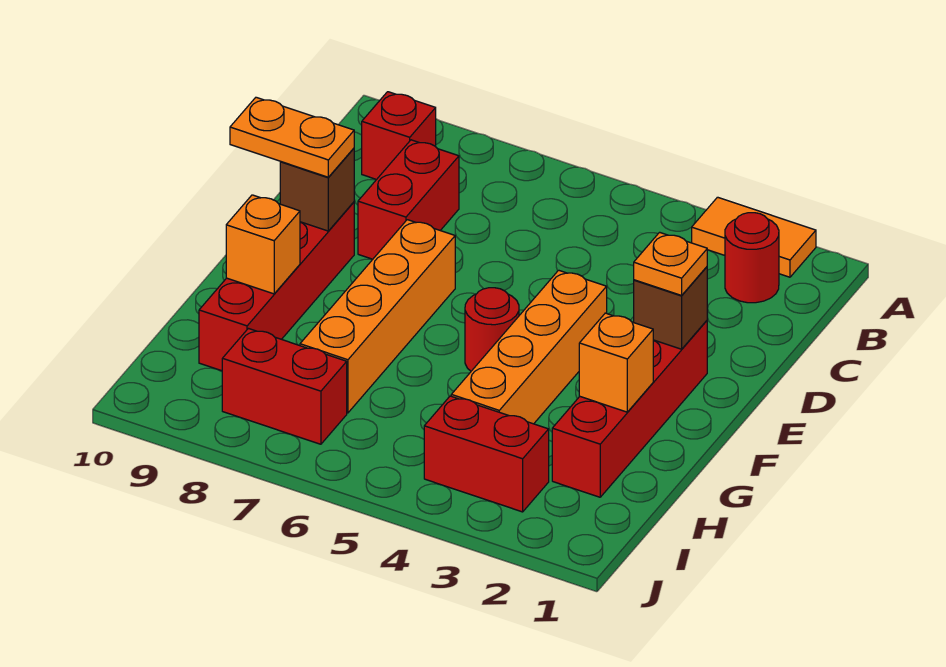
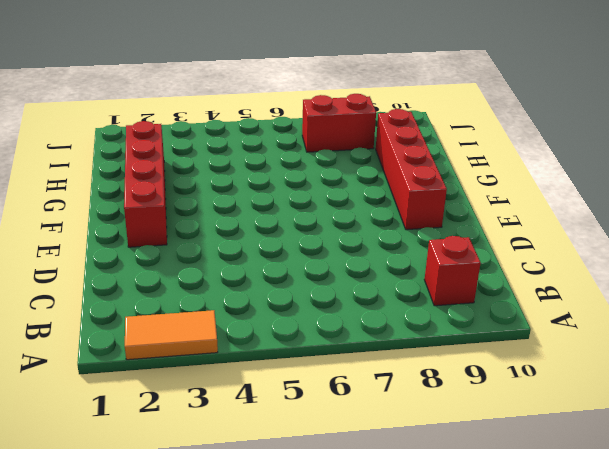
none -> red 1x1 round brick [725,213,779,303]
none -> red 1x2 brick [358,140,459,259]
none -> orange 1x4 brick [451,270,607,424]

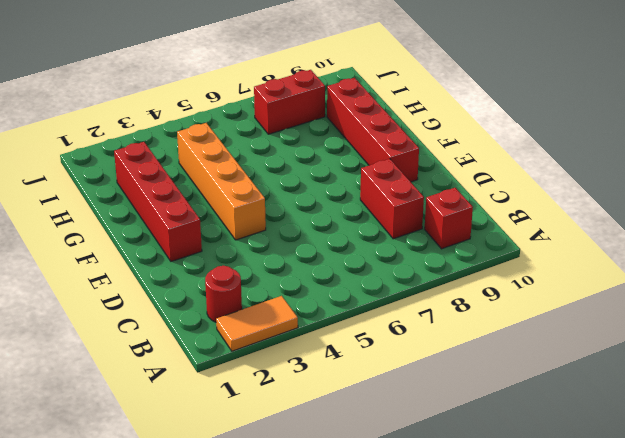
none -> orange 1x4 brick [300,220,455,413]
none -> red 1x1 round brick [465,288,519,371]
none -> red 1x2 brick [424,396,549,512]

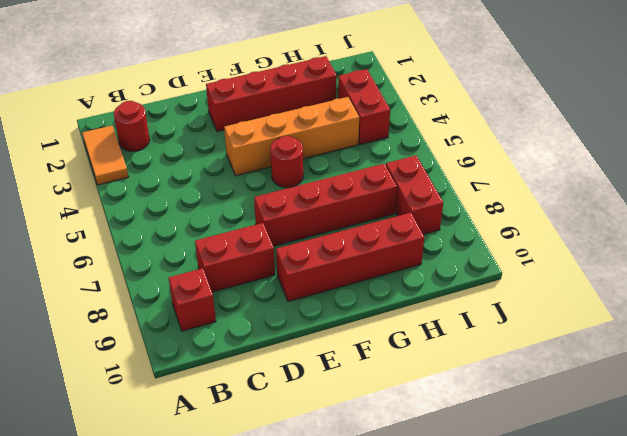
red 1x4 brick [254,164,397,246] -> orange 1x4 brick [300,220,455,413]
none -> brown 1x1 brick [634,267,707,349]
none -> brown 1x1 brick [280,148,354,231]
none -> orange 1x1 brick [579,313,653,412]

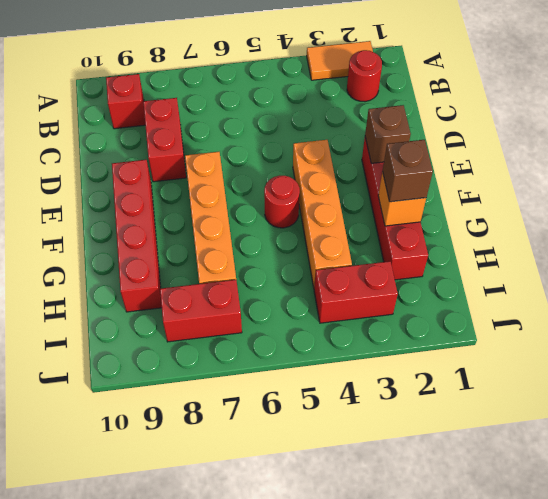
brown 1x1 brick [383,140,433,202] -> brown 1x1 brick moved to [280,148,354,231]
none -> orange 1x1 brick [226,195,300,294]
none -> orange 1x1 plate [634,232,707,296]
none -> orange 1x2 plate [230,97,354,177]

